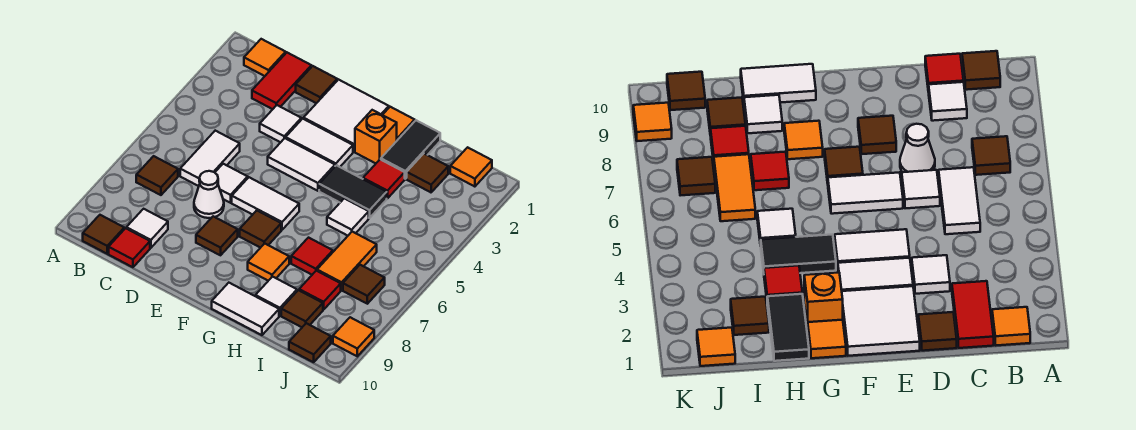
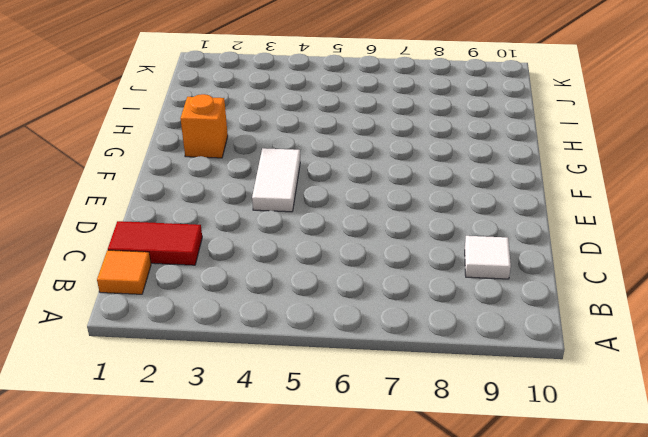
none -> brown 1x1 tile [136,156,178,195]
none -> brown 1x1 tile [83,215,124,254]
none -> white 1x2 tile [180,131,240,186]
none -> red 1x1 tile [109,228,150,267]

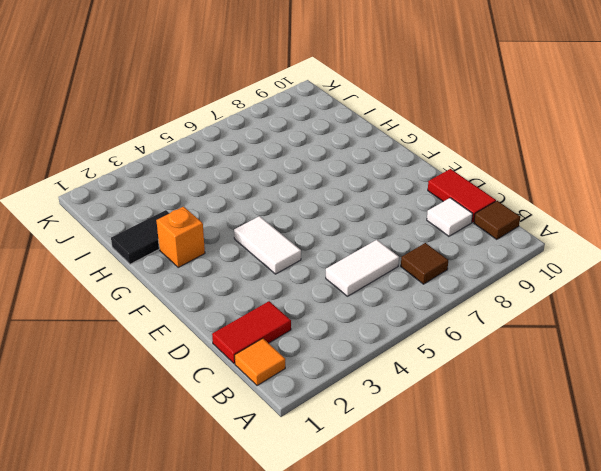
red 1x2 tile [428,169,496,222] -> red 1x1 tile [109,228,150,267]
none -> brown 1x1 tile [296,66,337,103]
none -> white 1x1 tile [260,105,301,142]
none -> white 1x1 tile [215,164,248,203]
none -> white 1x1 cone [194,171,224,218]

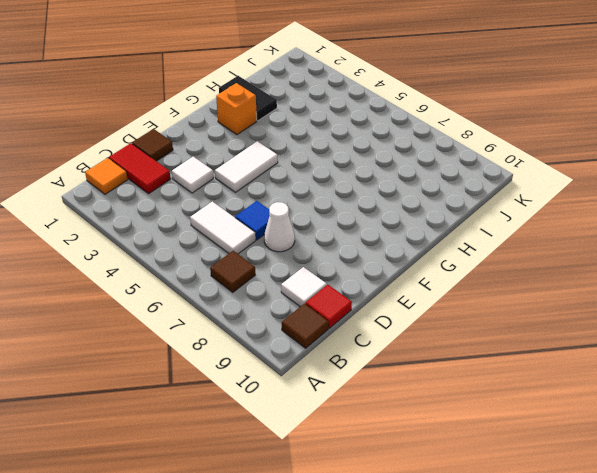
blue 1x1 tile [235,201,269,240] -> white 1x1 tile [215,164,248,203]
none -> white 2x2 tile [303,80,389,152]
none -> white 1x2 tile [286,119,353,167]
none -> white 1x2 tile [232,177,299,230]
none -> brown 1x1 tile [196,216,238,255]

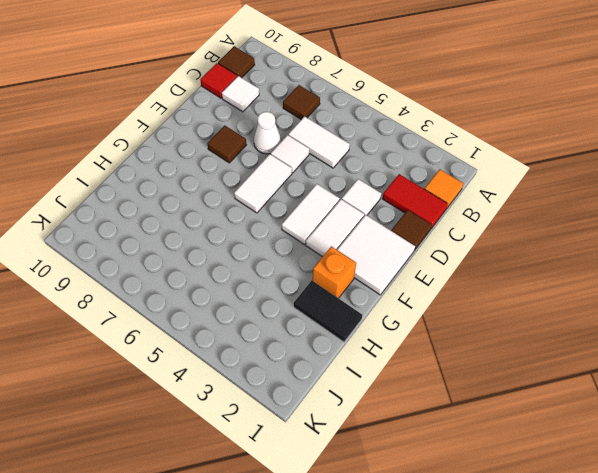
none -> brown 1x1 tile [240,211,281,248]
none -> orange 1x1 tile [383,107,415,140]
none -> black 1x2 tile [319,165,387,218]
none -> orange 1x1 tile [248,243,289,281]

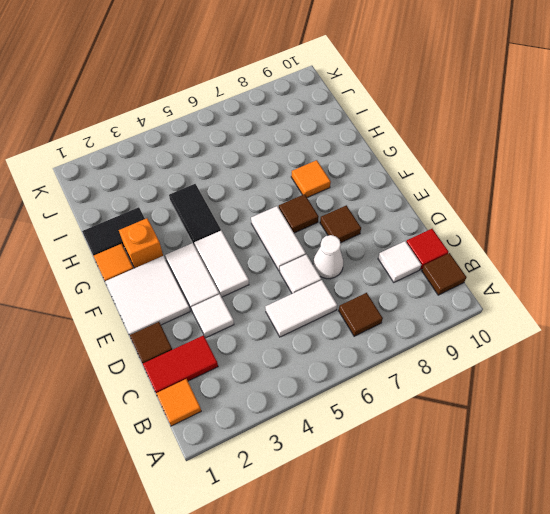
none -> white 1x2 tile [212,283,279,335]
none -> red 1x1 tile [363,159,405,198]
none -> white 1x1 tile [327,198,369,236]
none -> red 1x1 tile [291,238,333,275]

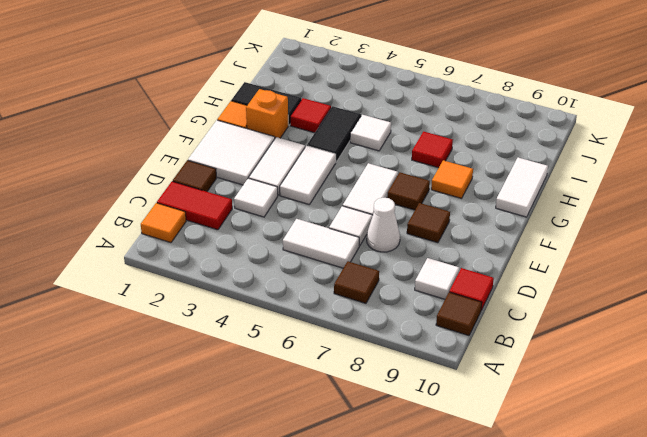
none -> white 1x1 tile [255,277,297,316]
none -> brown 1x1 tile [407,154,448,192]
none -> orange 1x2 tile [317,232,377,290]
none -> red 1x1 tile [299,271,341,310]

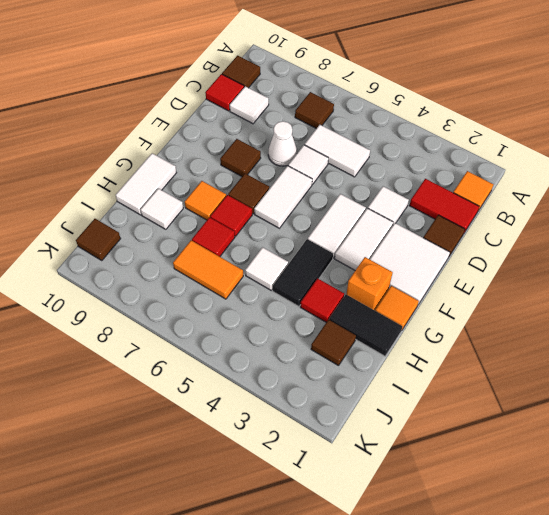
red 1x1 tile [210,195,252,236] -> red 1x1 tile moved to [299,271,341,310]
none -> brown 1x1 tile [281,290,323,327]
none -> orange 1x1 tile [450,147,492,187]
none -> brown 1x1 tile [343,265,385,304]
none -> orange 1x1 tile [333,317,374,356]

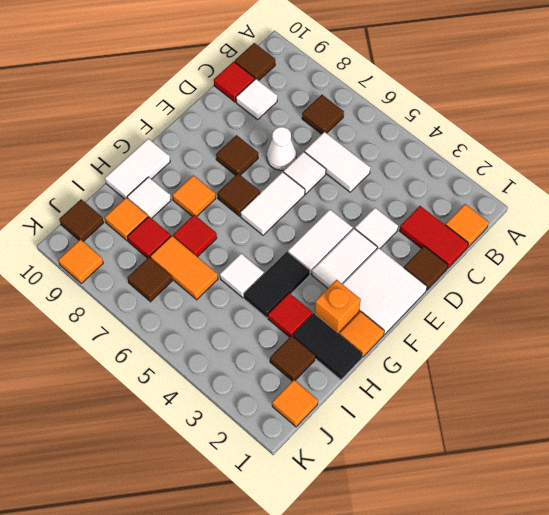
orange 1x1 tile [105,198,148,241] -> brown 1x1 tile [281,290,323,327]

